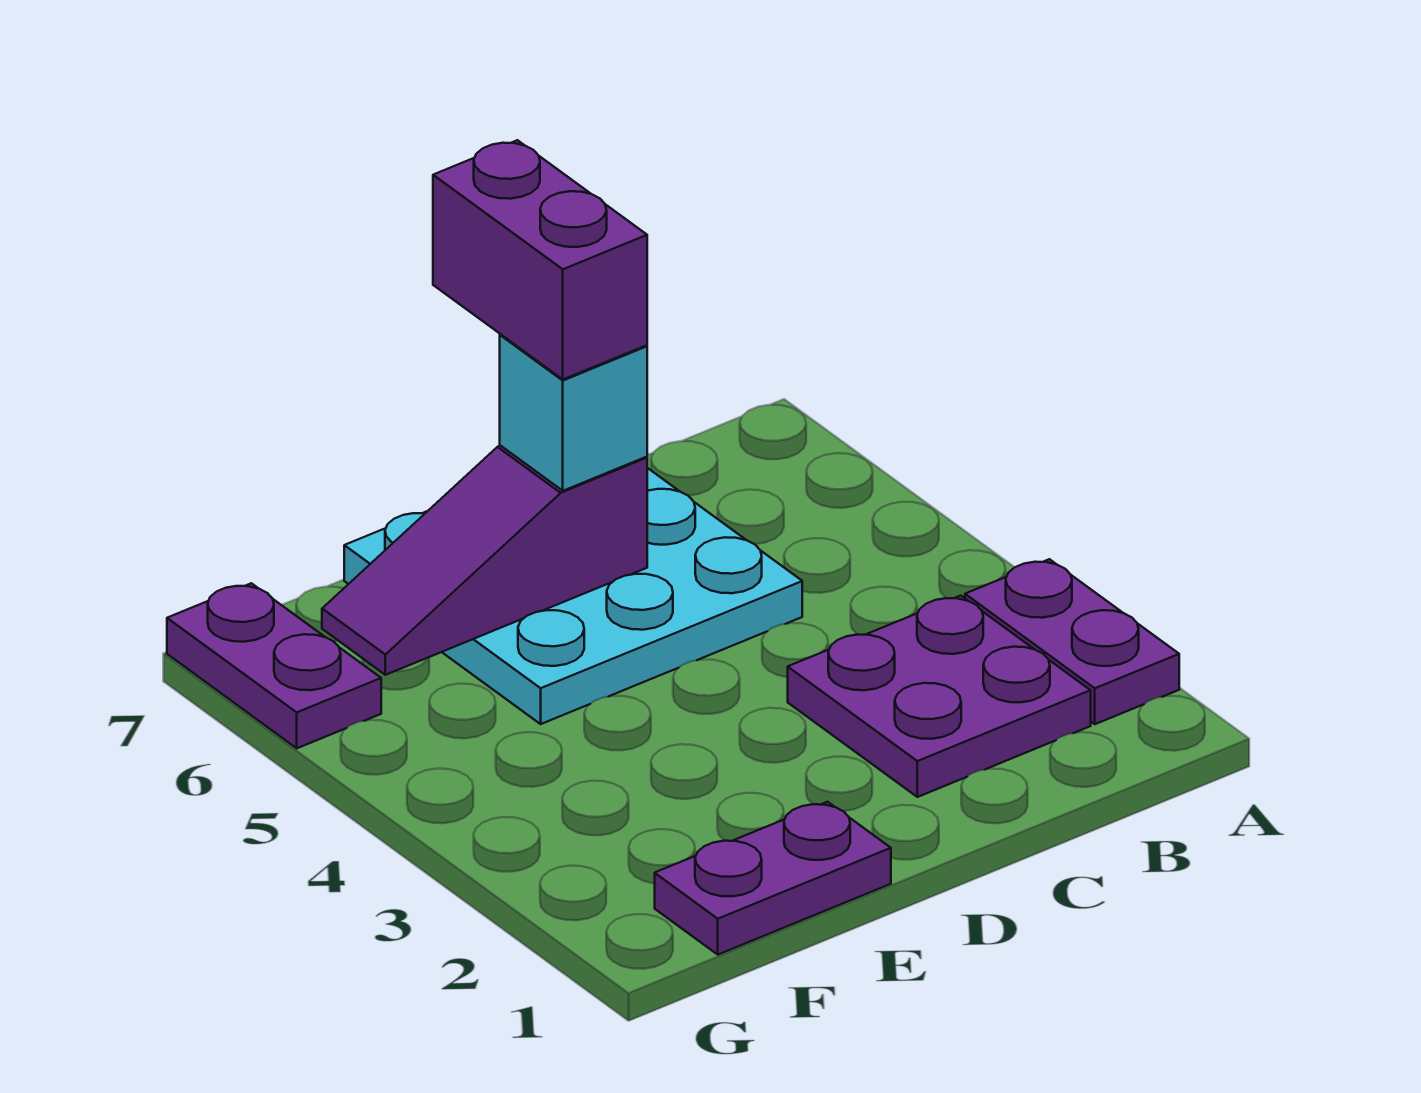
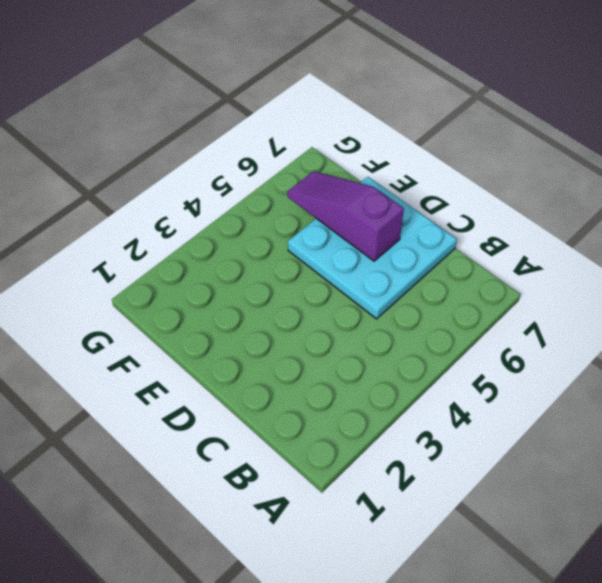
none -> purple 1x2 plate [965,559,1179,724]
none -> purple 2x2 plate [788,596,1091,797]

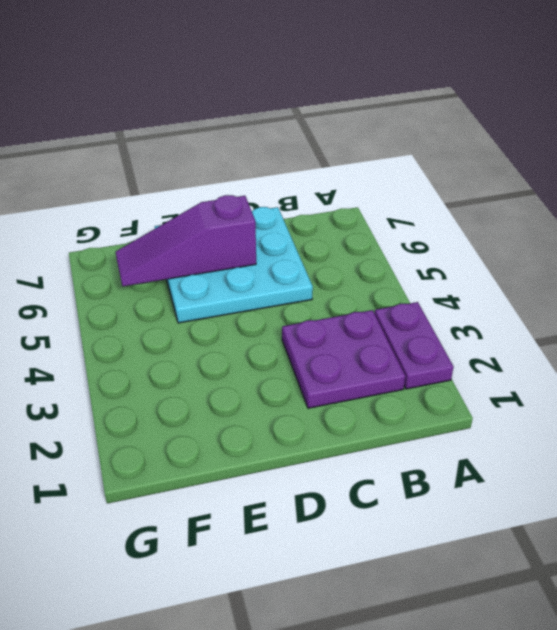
none -> purple 1x2 plate [655,802,891,955]
none -> purple 1x2 plate [167,583,381,748]

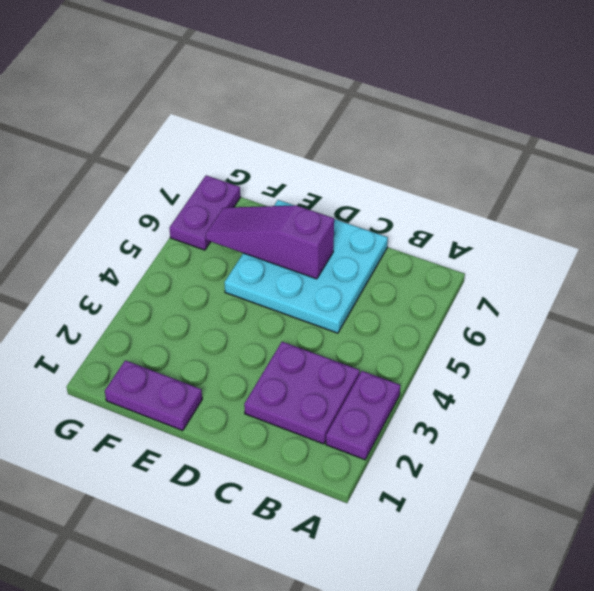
none -> cyan 1x1 brick [500,334,647,491]
none -> purple 1x2 brick [433,140,647,379]

